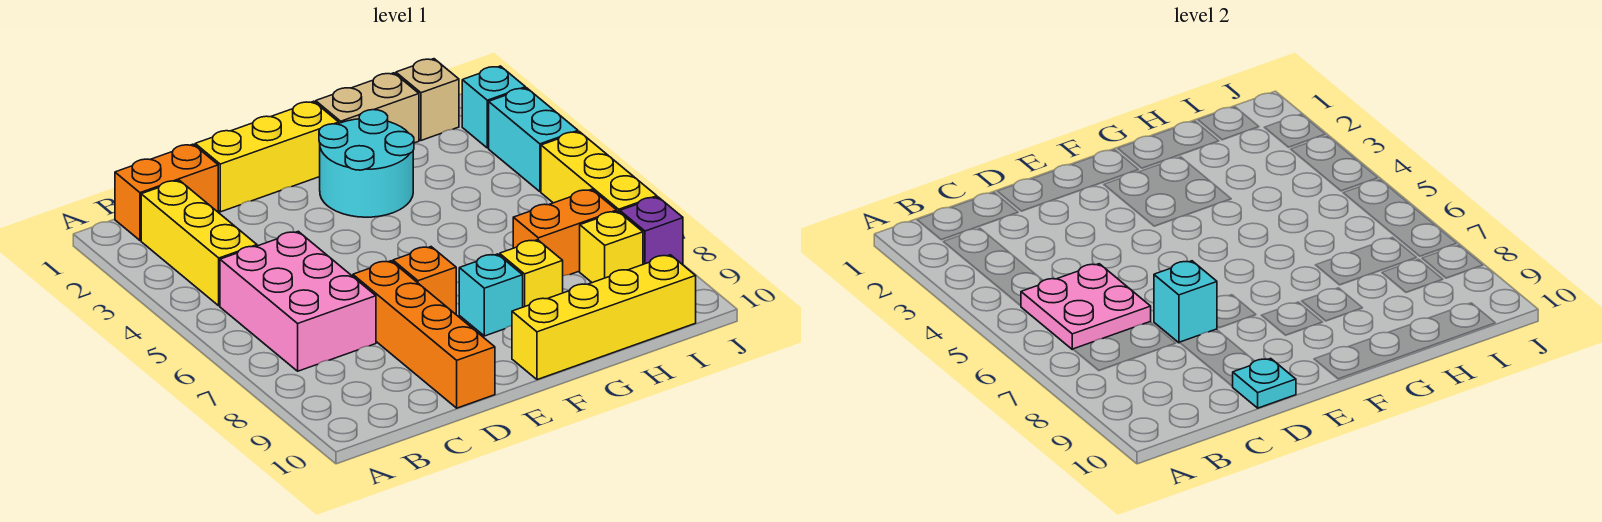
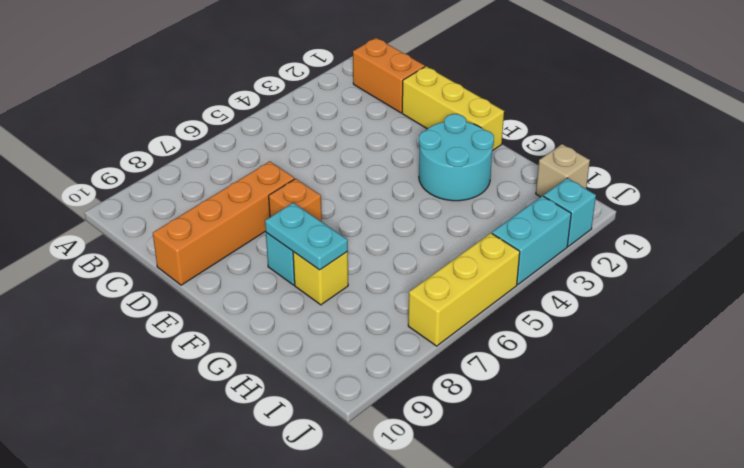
cyan 1x2 plate [265,203,348,270] -> none
none -> yellow 1x3 brick [141,180,257,306]
none -> pink 2x3 brick [220,231,376,371]
none -> yellow 1x4 brick [512,255,696,380]

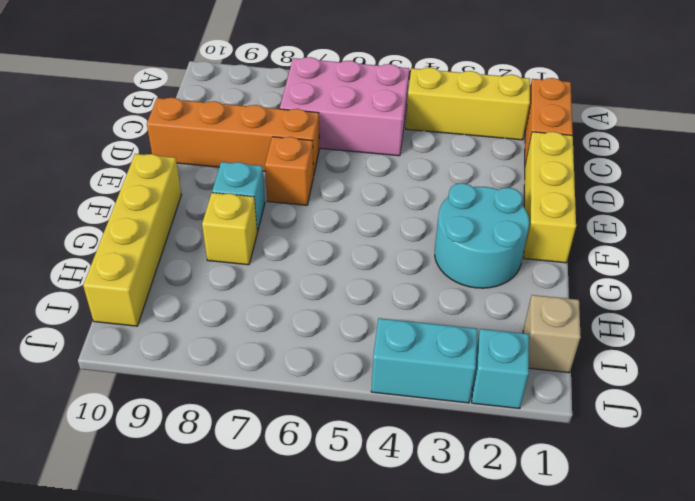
none -> tan 1x2 brick [316,73,419,143]
none -> orange 1x2 brick [513,189,617,276]
none -> yellow 1x1 brick [580,211,643,283]

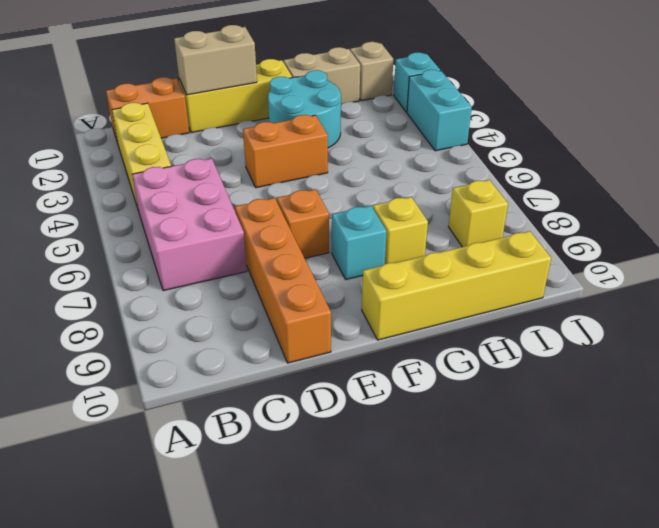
tan 1x2 brick [174,25,257,95] -> none
orange 1x2 brick [243,115,328,188] -> orange 1x2 brick moved to [513,189,617,276]
none -> yellow 1x3 brick [541,132,657,212]
none -> purple 1x1 brick [620,197,683,265]
none -> pink 2x2 plate [1021,264,1151,349]

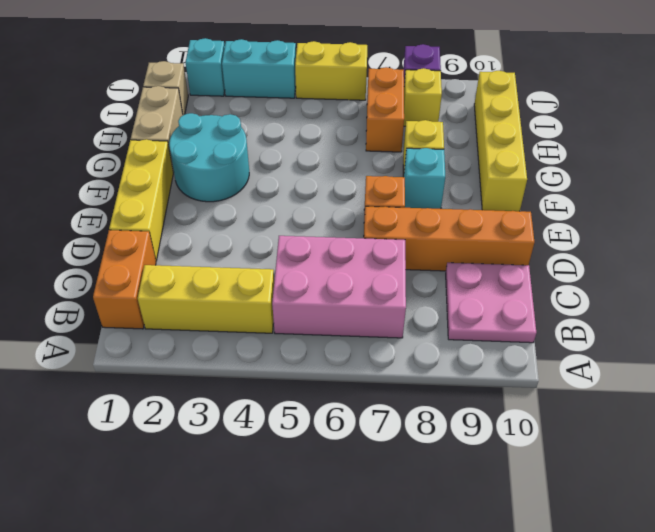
pink 2x2 plate [446,263,536,343] -> pink 2x2 plate moved to [1021,264,1151,349]
yellow 1x2 brick [295,41,367,100] -> yellow 1x3 brick [541,132,657,212]
none -> cyan 1x1 brick [1154,261,1217,343]
none -> cyan 1x1 plate [1232,359,1296,408]

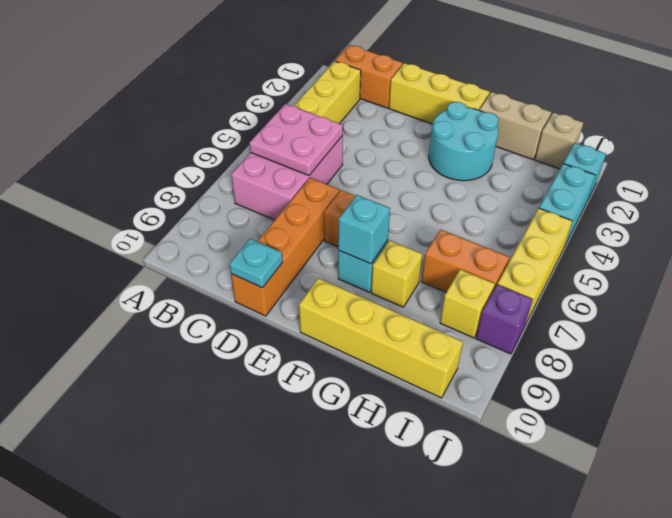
cyan 1x1 brick [338,195,390,264] -> cyan 1x1 brick moved to [1154,261,1217,343]

